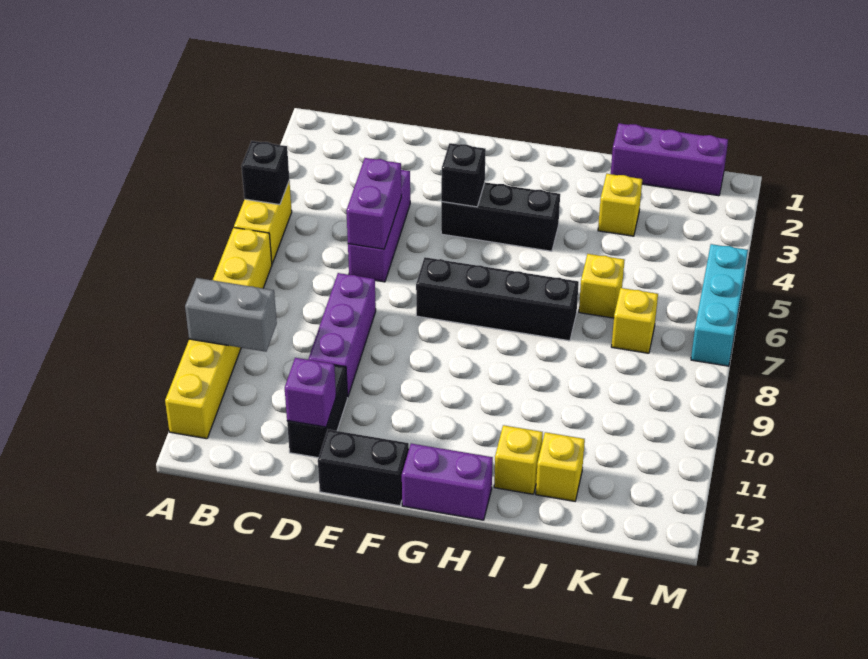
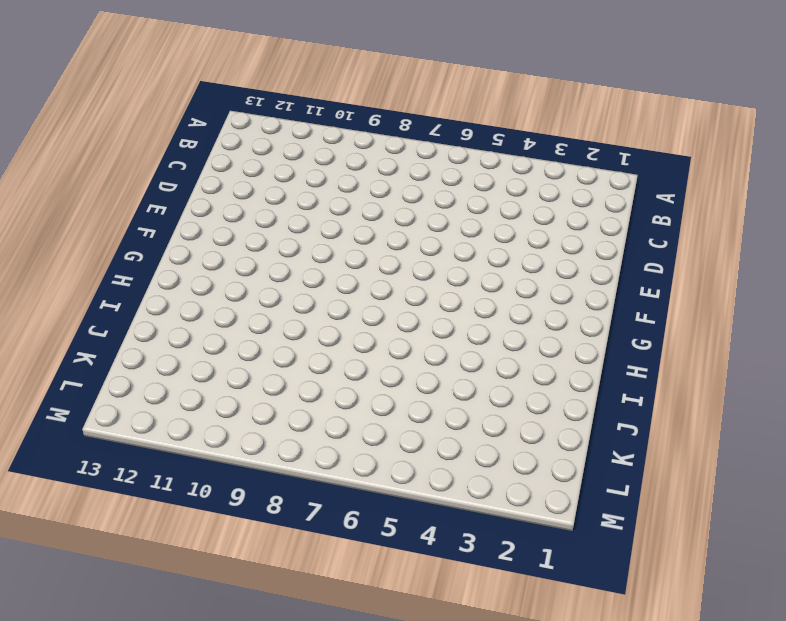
none -> yellow 1x2 brick [234,181,292,264]
none -> yellow 1x6 brick [165,228,272,439]
none -> purple 1x3 brick [348,170,410,282]

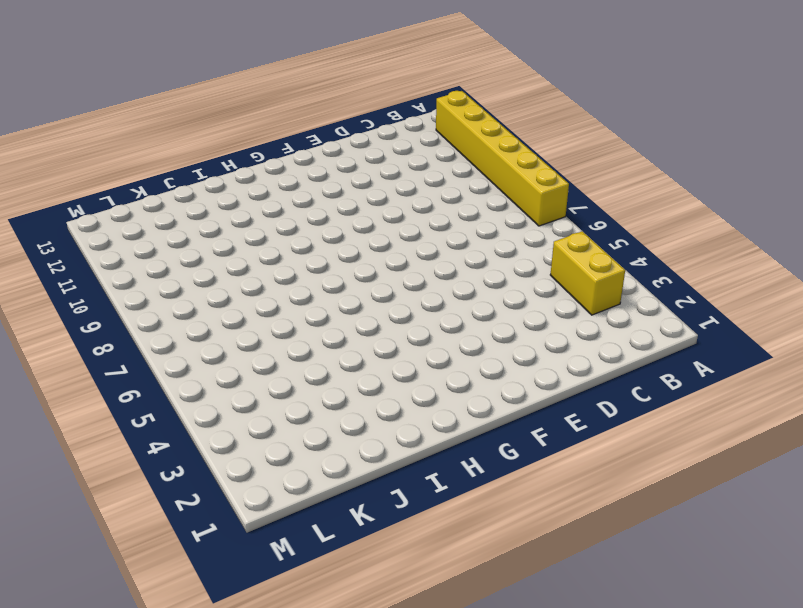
yellow 1x2 brick [550,231,625,315] -> yellow 1x2 brick moved to [234,181,292,264]
none -> purple 1x3 brick [348,170,410,282]
none -> purple 1x3 brick [308,273,376,397]
none -> black 1x2 brick [287,365,348,458]

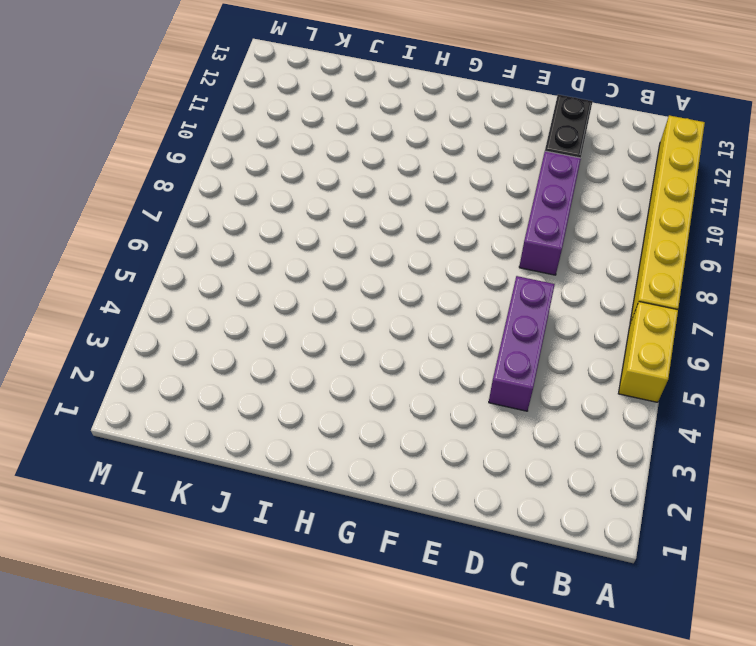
none -> black 1x2 brick [318,430,409,506]
none -> black 1x3 brick [441,182,560,251]
none -> black 1x4 brick [416,257,579,341]

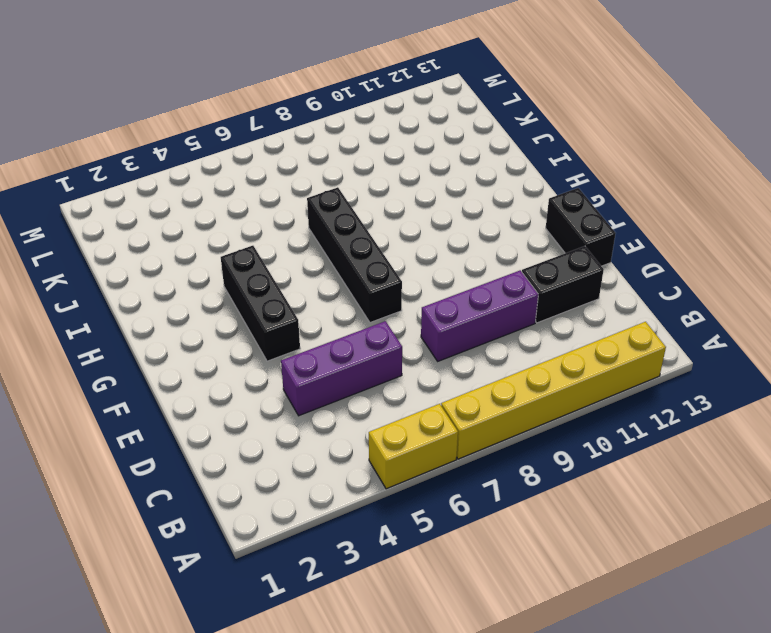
none -> purple 1x2 brick [402,443,493,520]
none -> yellow 1x1 brick [494,425,543,494]
none -> purple 1x3 brick [611,123,728,196]

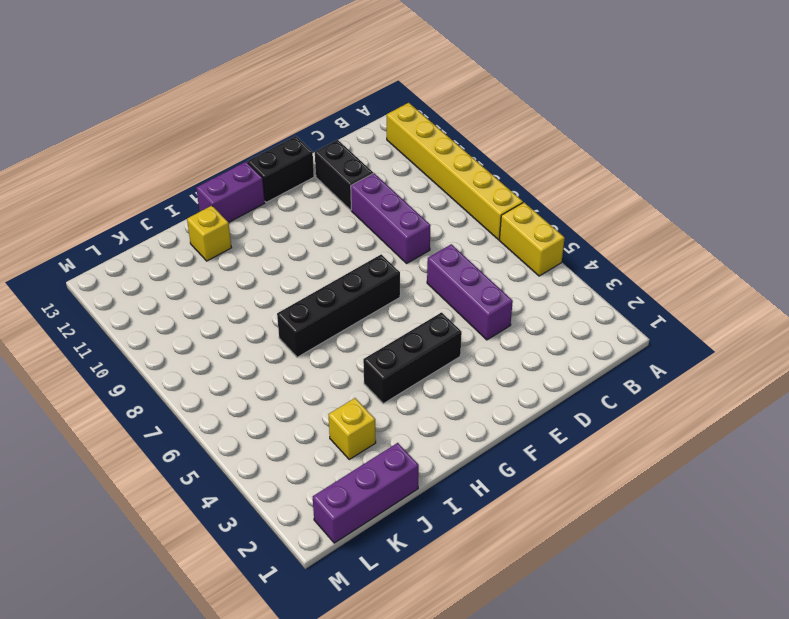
none -> yellow 1x1 brick [579,254,625,318]
none -> yellow 1x1 brick [536,432,585,501]
none -> yellow 1x1 brick [611,288,658,353]

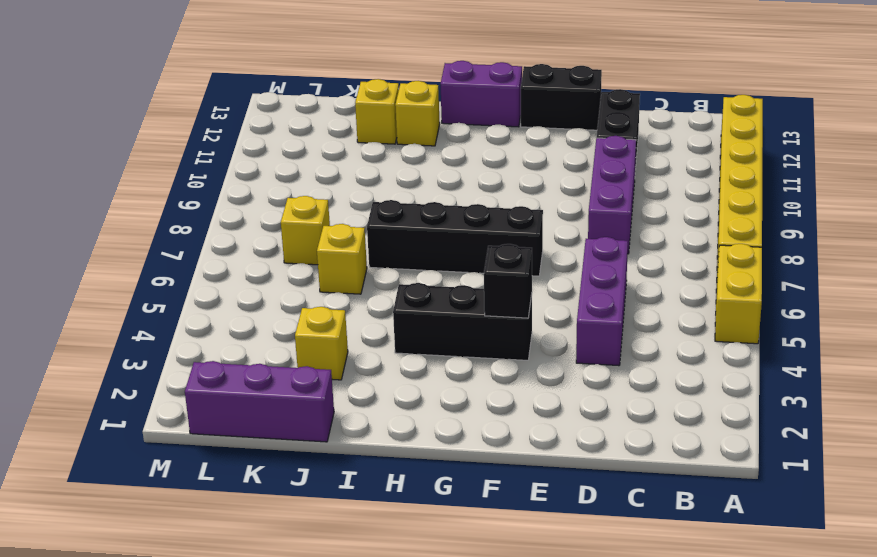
none -> cyan 1x3 brick [691,244,748,366]
none -> black 1x1 brick [242,141,289,205]
none -> grey 1x2 brick [185,278,277,352]

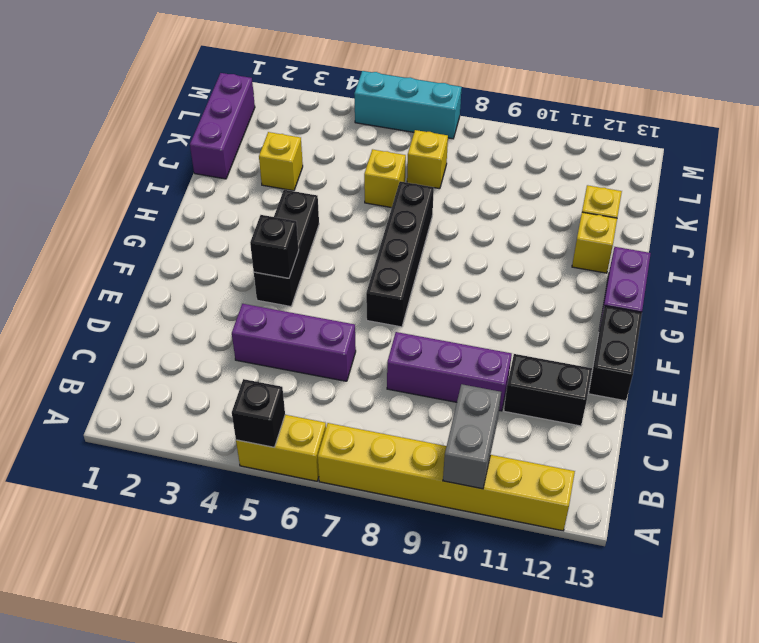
none -> purple 1x2 brick [346,158,401,249]
none -> purple 1x1 brick [285,358,336,427]

